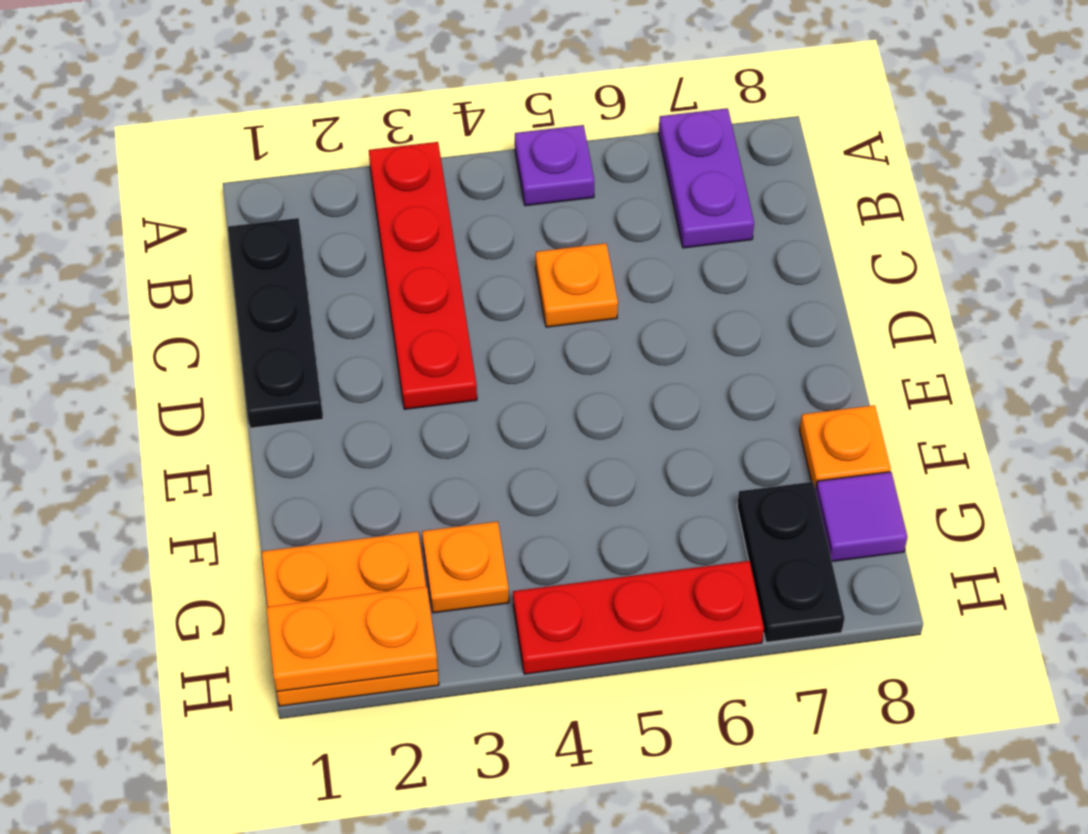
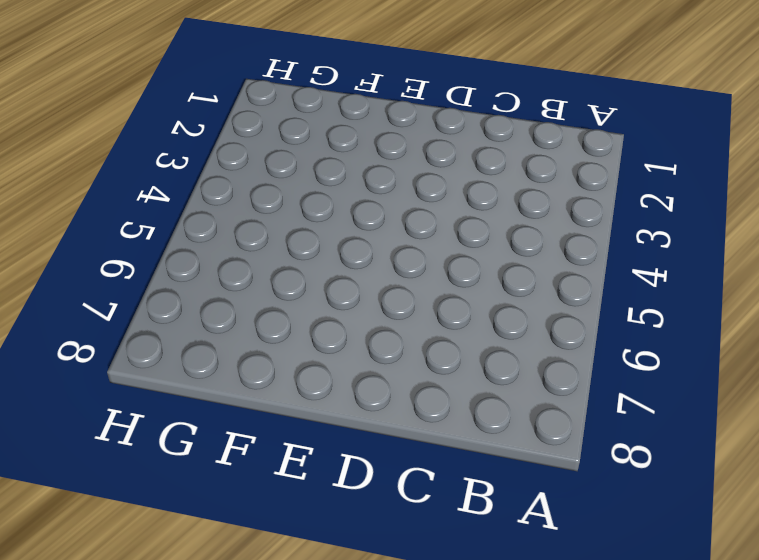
none -> red 1x4 plate [369,142,477,409]
none -> purple 1x1 plate [515,125,594,206]
none -> purple 1x2 plate [659,108,754,248]

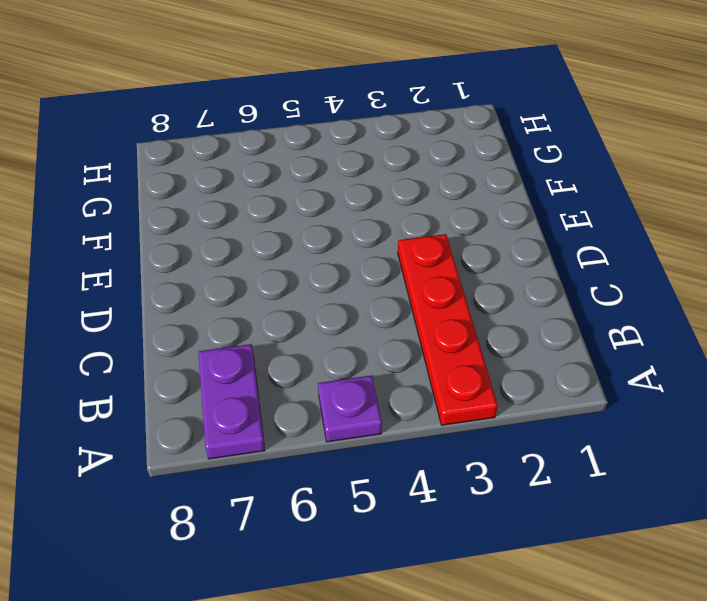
none -> black 1x3 plate [228,218,323,428]
none -> orange 1x1 plate [536,243,618,327]
none -> orange 1x1 plate [800,405,891,490]

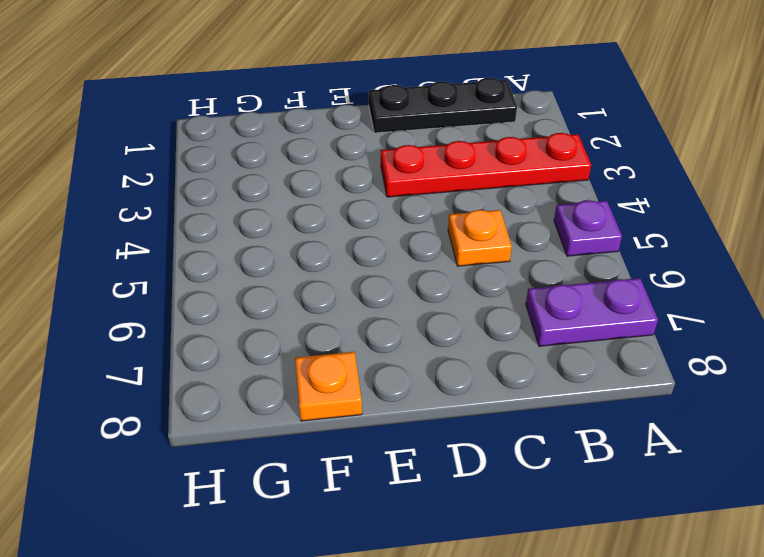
none -> orange 2x2 plate [262,532,439,706]
none -> orange 1x1 plate [422,522,509,613]
none -> black 1x2 plate [737,482,845,643]

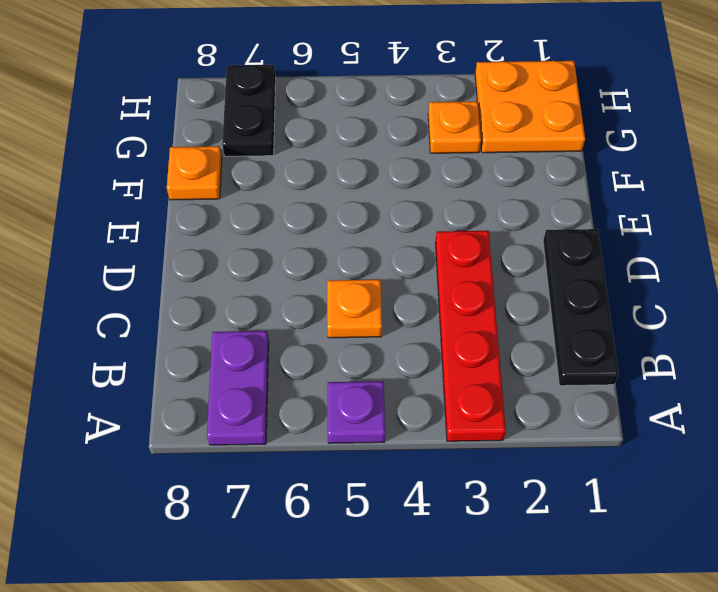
none -> purple 1x1 tile [816,472,907,561]
none -> red 1x3 plate [513,561,764,674]
none -> orange 1x2 plate [266,586,438,692]

